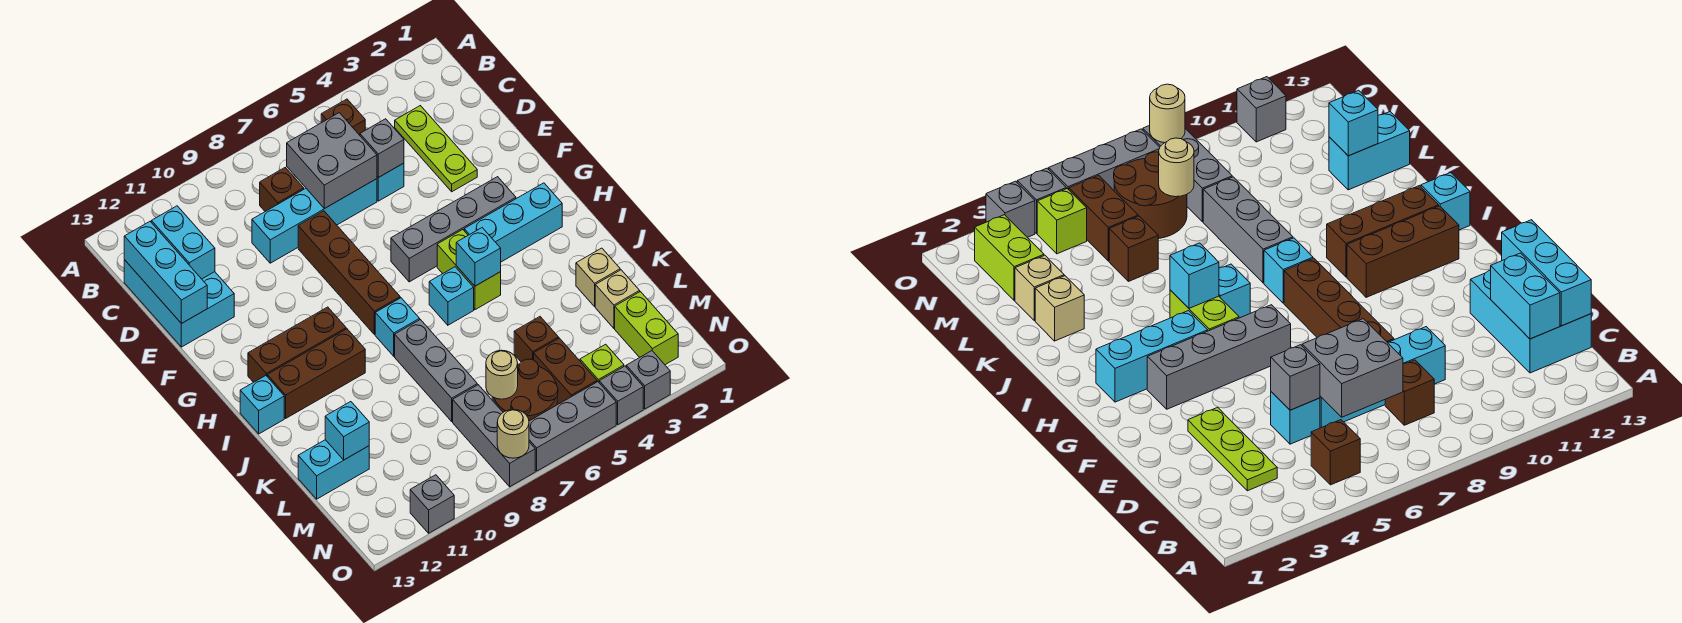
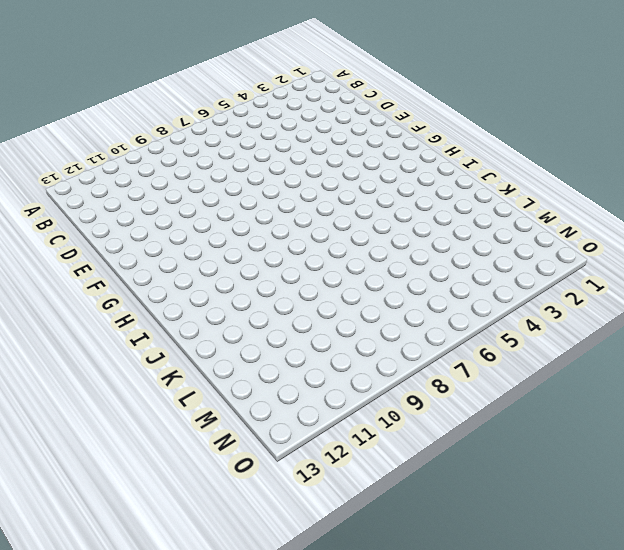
none -> brown 1x1 brick [321,99,365,135]
none -> lime 1x3 plate [395,106,477,192]
none -> brown 1x1 brick [260,167,304,211]
none -> cyan 2x3 brick [124,260,234,347]

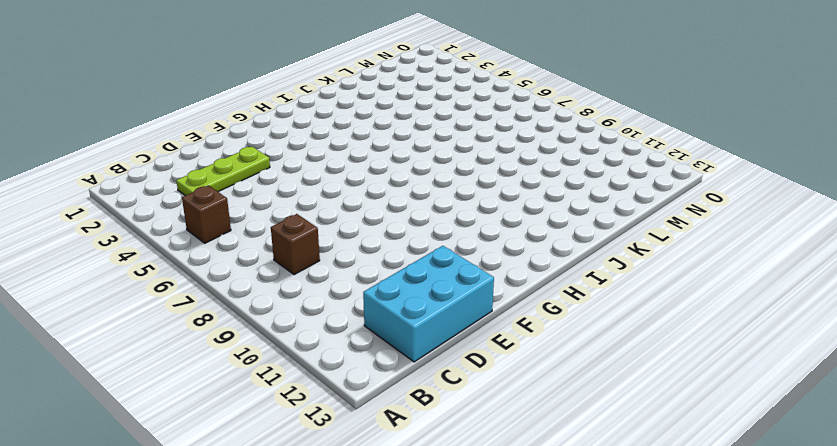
none -> cyan 1x1 brick [377,163,404,201]
none -> cyan 1x4 brick [252,179,377,263]
none -> brown 1x4 brick [298,211,400,335]
none -> grey 1x4 brick [391,177,516,282]

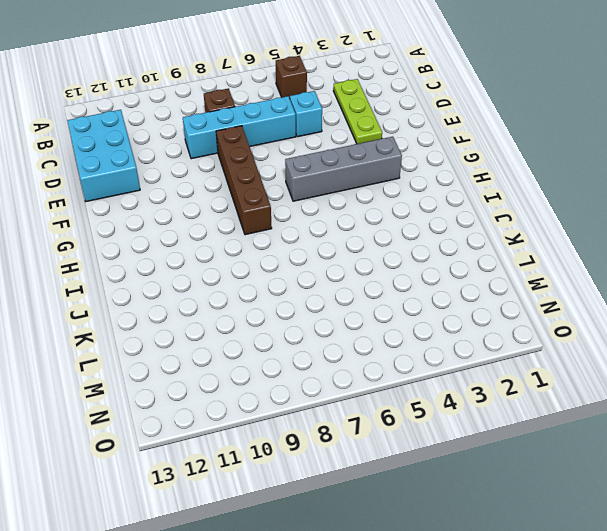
none -> cyan 1x3 brick [464,183,562,262]
none -> lime 1x2 brick [437,230,501,310]
none -> brown 1x3 brick [248,307,346,382]
none -> cyan 1x1 brick [429,267,474,325]

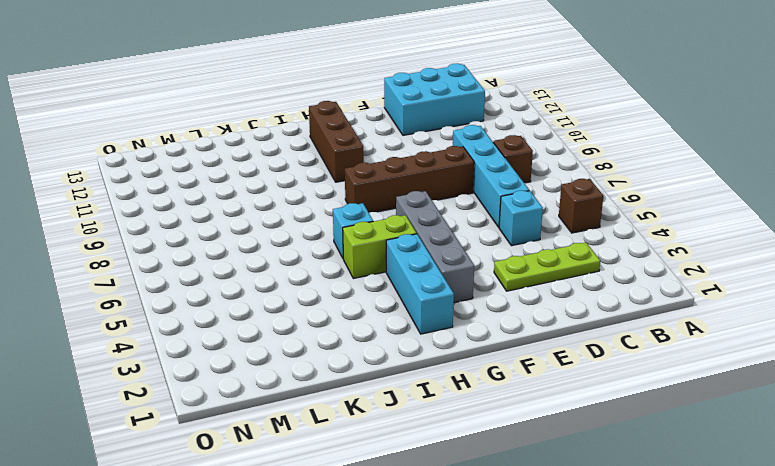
none -> cyan 1x1 brick [375,298,420,356]
none -> brown 1x3 brick [267,329,365,418]
none -> cyan 1x1 brick [240,376,284,434]
none -> grey 1x3 brick [395,320,477,421]

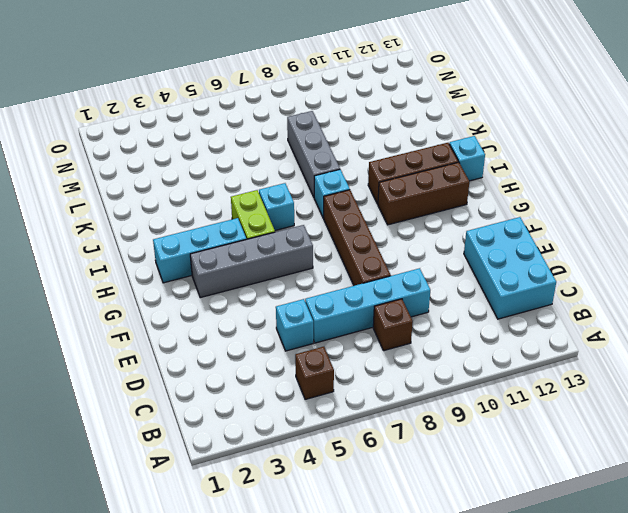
none -> lime 1x3 plate [395,106,477,192]
none -> tan 1x1 brick [576,248,620,306]
none -> tan 1x1 brick [595,270,640,328]
none -> brown 1x1 brick [514,317,559,362]

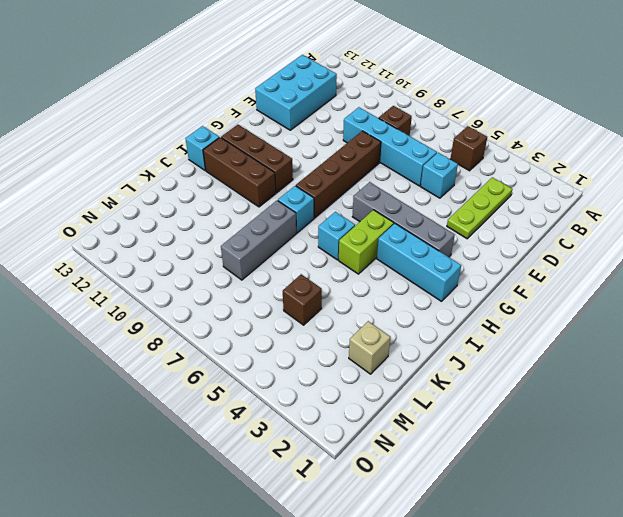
none -> tan 1x1 brick [576,248,620,306]
none -> cyan 1x2 brick [298,440,369,499]
none -> lime 1x2 brick [615,292,678,365]
none -> brown 1x2 brick [534,338,597,404]

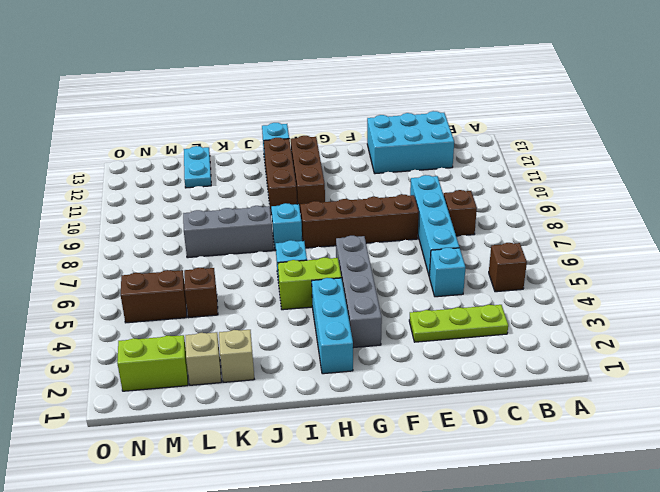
cyan 1x2 plate [184,146,211,188] -> cyan 1x2 brick [298,440,369,499]
none -> brown 2x2 round brick [492,359,558,421]
none -> grey 1x3 brick [453,385,535,487]
none -> lime 1x1 brick [580,344,624,382]
none -> grey 1x1 brick [626,351,670,409]

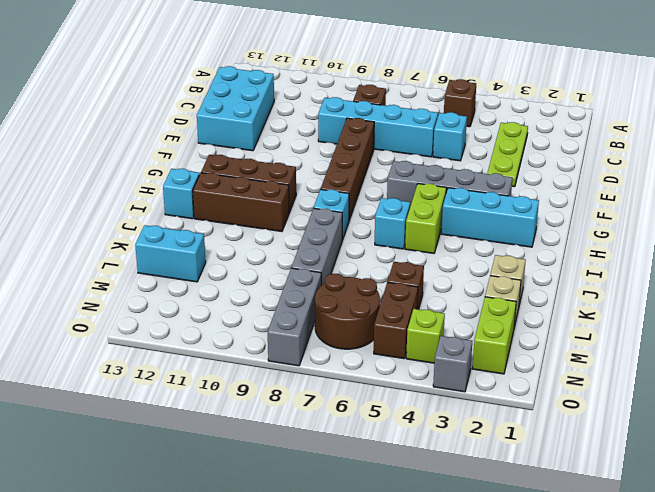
none -> grey 1x1 brick [599,366,643,424]
none -> grey 1x3 brick [529,382,616,471]
none -> grey 1x1 brick [410,475,454,533]
none -> grey 2x2 brick [287,113,377,209]

